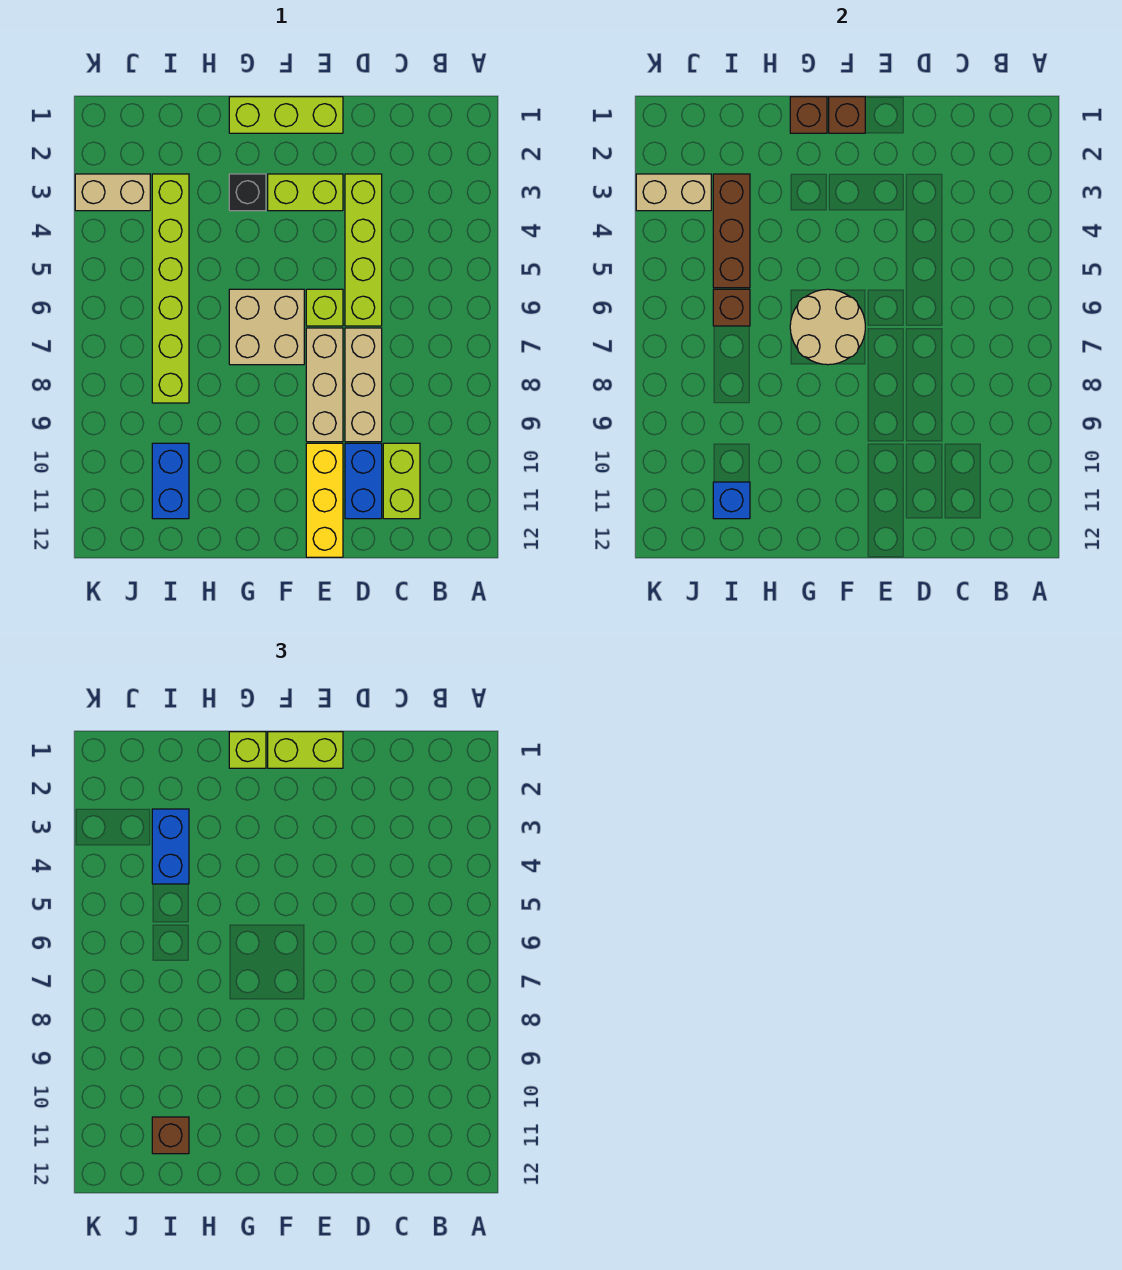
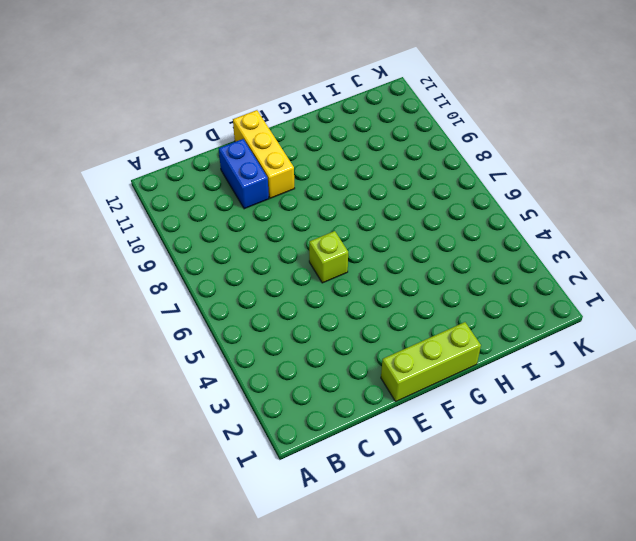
none -> lime 1x2 brick [383,443,420,519]
none -> lime 1x4 brick [345,174,382,326]
none -> tan 1x3 brick [345,328,382,442]

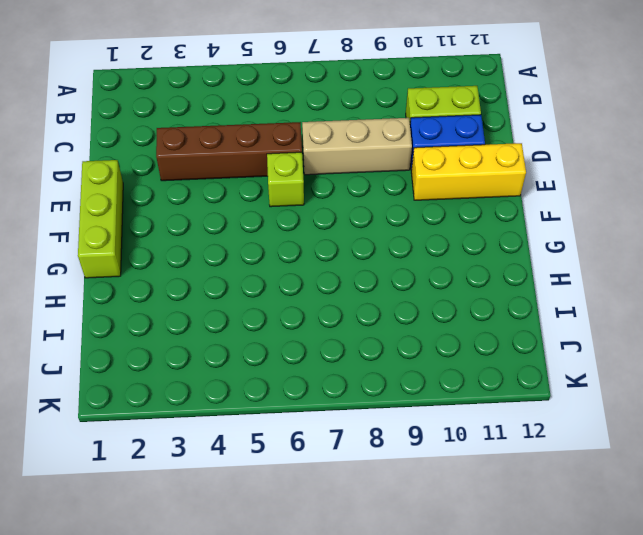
brown 1x4 brick [156,122,302,181] -> lime 1x4 brick [345,174,382,326]
none -> lime 1x2 brick [268,174,343,211]
none -> tan 1x3 brick [306,328,343,442]
none -> tan 2x2 brick [229,289,304,365]

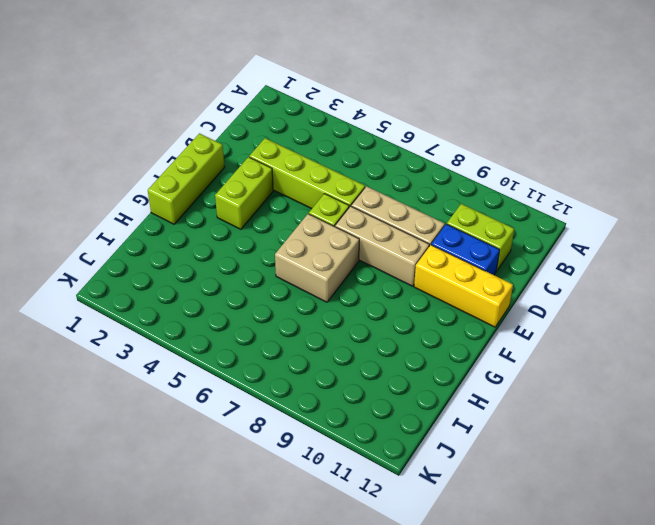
none -> black 1x1 brick [229,174,266,211]
none -> lime 1x6 brick [152,174,189,403]
none -> blue 1x2 brick [152,443,189,519]

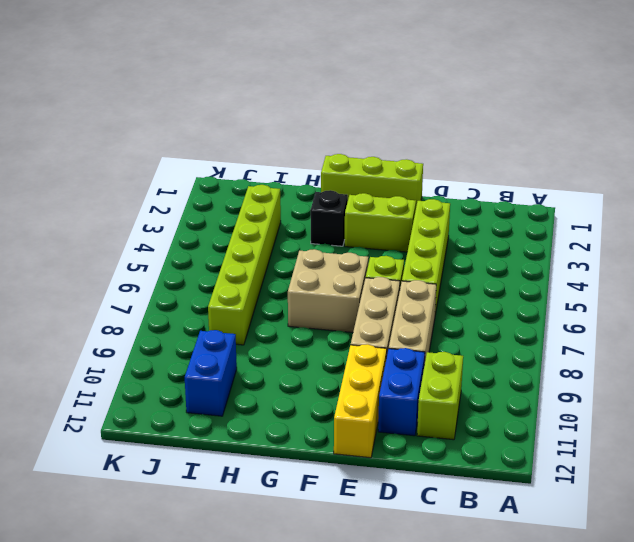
none -> tan 1x2 brick [75,174,150,211]
none -> brown 1x1 brick [829,97,865,133]
none -> tan 2x2 round brick [790,289,865,365]

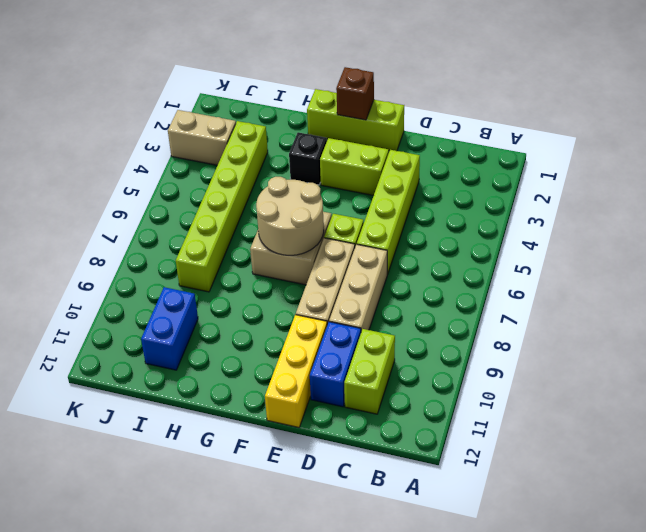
none -> brown 1x1 brick [790,97,827,133]
none -> brown 1x3 brick [713,174,750,288]
none -> brown 1x1 brick [713,289,750,326]

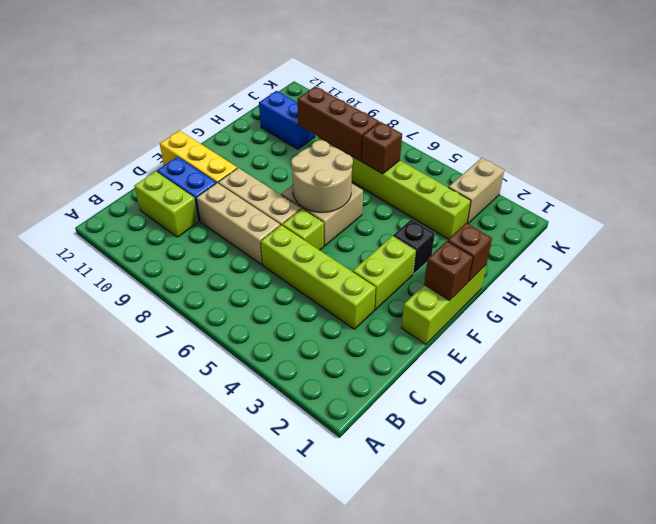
brown 1x3 brick [297,86,379,161] -> brown 1x3 brick moved to [713,174,750,288]
none -> blue 1x1 brick [713,482,750,519]
none -> tan 1x2 brick [636,174,711,211]
none -> lime 1x2 brick [268,732,343,768]

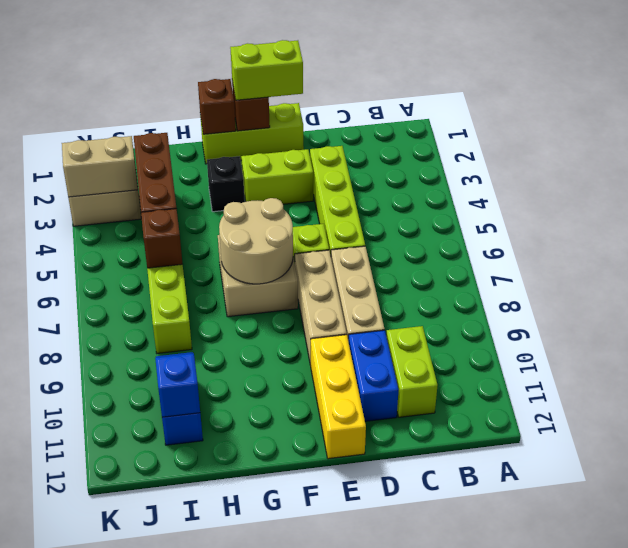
none -> lime 1x1 brick [229,732,266,768]
none -> blue 1x2 brick [152,809,189,884]
none -> brown 1x1 brick [152,1117,189,1154]

